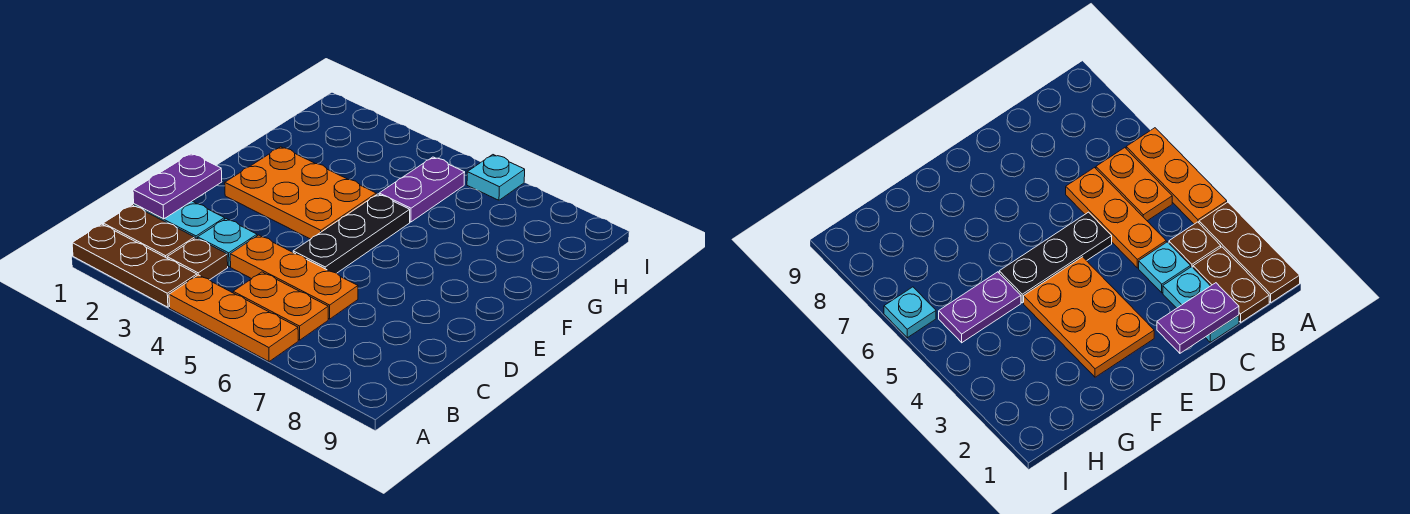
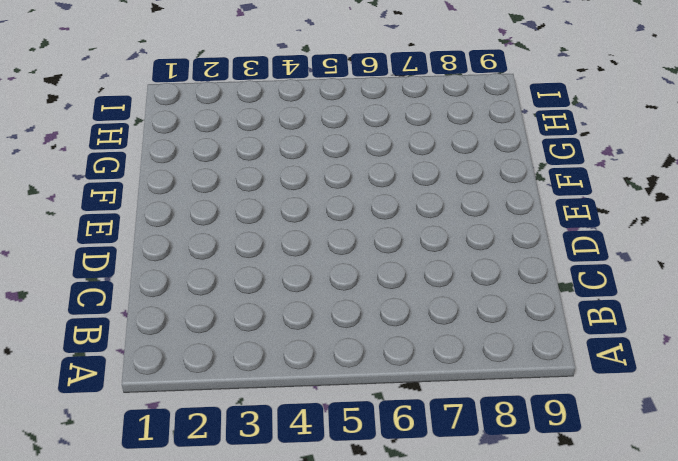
none -> brown 1x3 plate [72,224,197,307]
none -> orange 1x3 plate [169,275,298,362]
none -> brown 1x2 plate [103,205,195,258]

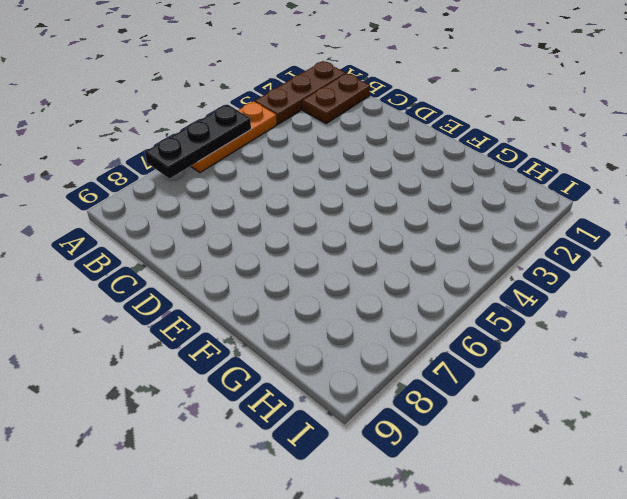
black 1x3 plate [145,105,251,179] -> black 1x3 plate turned to [293,194,410,273]
none -> brown 1x1 plate [167,238,228,280]
none -> orange 1x2 plate [233,272,328,340]
none -> cyan 1x2 plate [134,201,225,238]

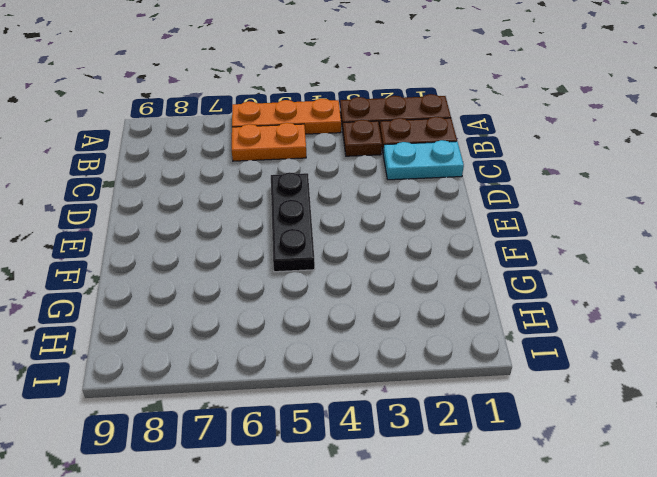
none -> cyan 1x1 plate [198,219,257,267]
none -> orange 1x3 plate [230,235,358,319]
none -> orange 2x3 plate [225,147,376,239]

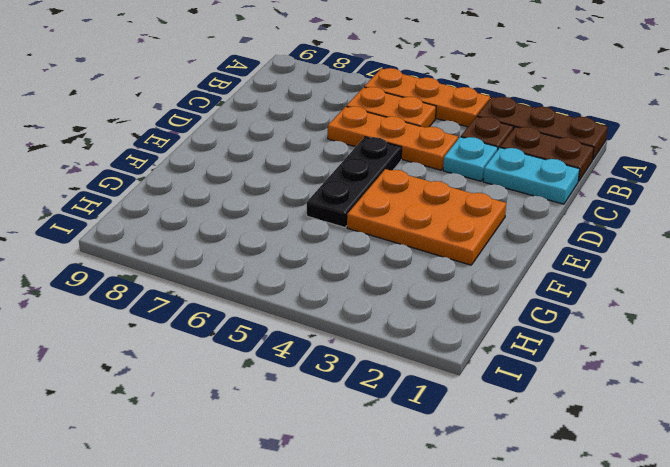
none -> purple 1x2 plate [379,157,465,222]
none -> cyan 1x1 plate [467,155,525,200]
none -> purple 1x2 plate [133,153,222,219]

